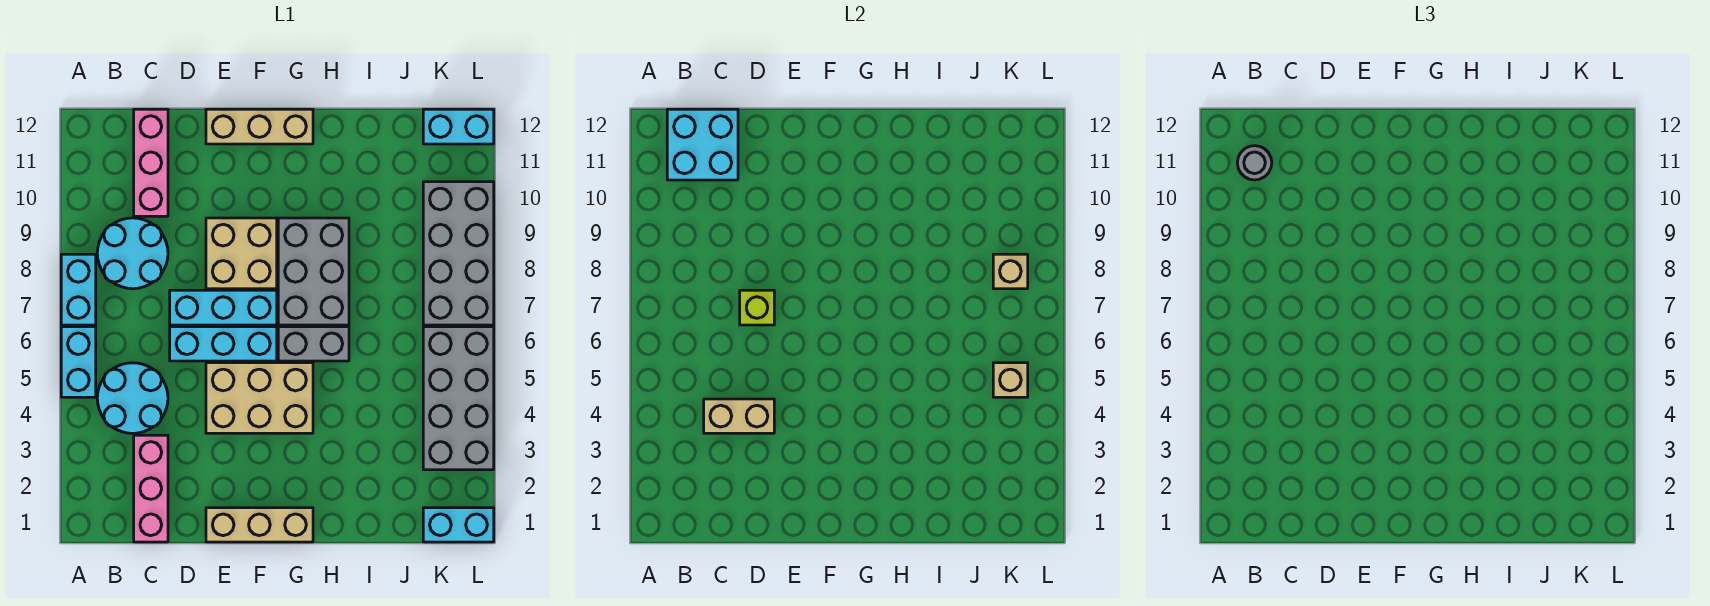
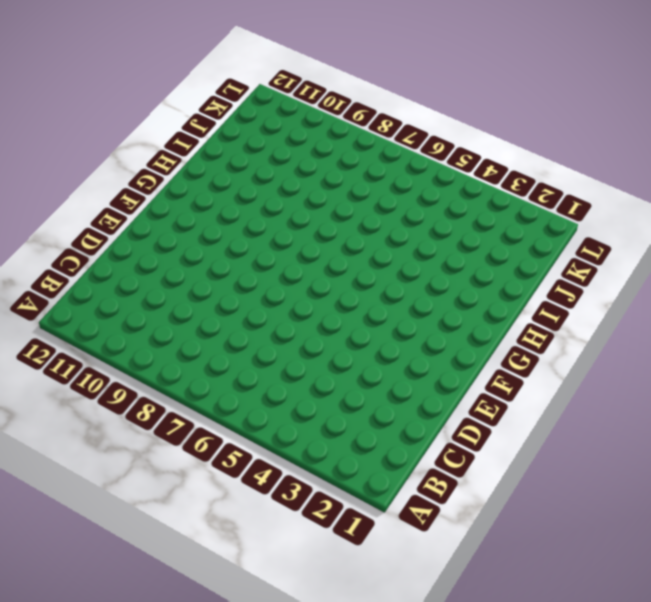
none -> cyan 1x2 brick [61,327,96,397]
none -> cyan 1x2 brick [61,254,96,325]
none -> cyan 2x2 round brick [97,363,168,433]

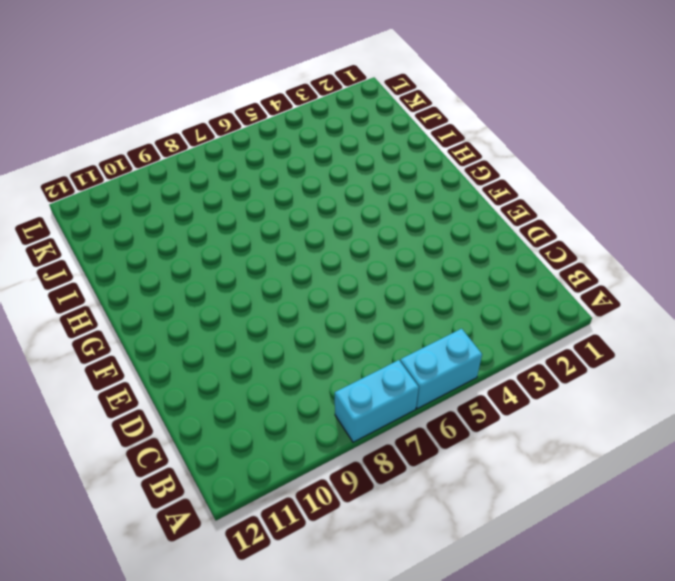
none -> cyan 2x2 round brick [97,363,168,433]
none -> cyan 2x2 round brick [97,218,168,289]
none -> pink 1x3 brick [134,435,168,542]

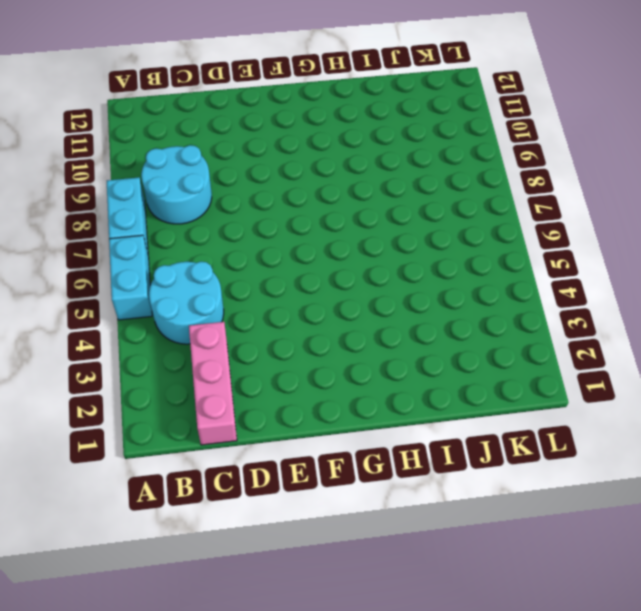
none -> pink 1x3 brick [134,109,168,216]
none -> cyan 1x3 brick [170,327,277,361]
none -> cyan 1x3 brick [170,290,277,325]

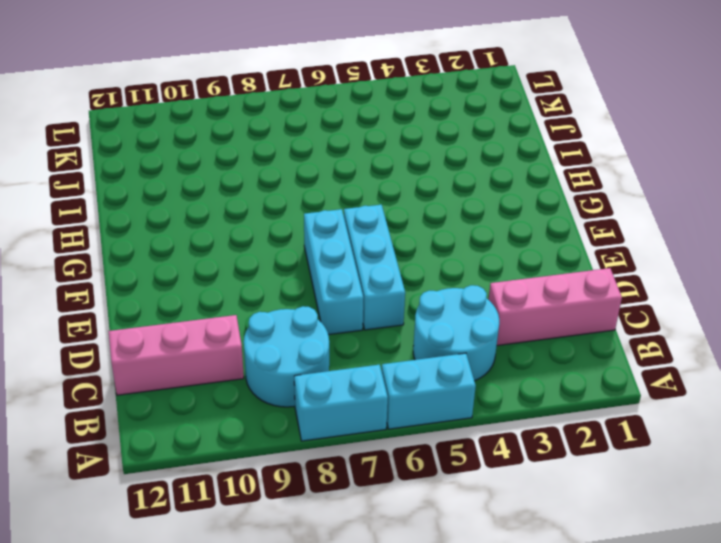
none -> tan 1x3 brick [206,508,313,542]
none -> tan 2x3 brick [206,363,313,433]
none -> tan 2x2 brick [206,218,277,289]

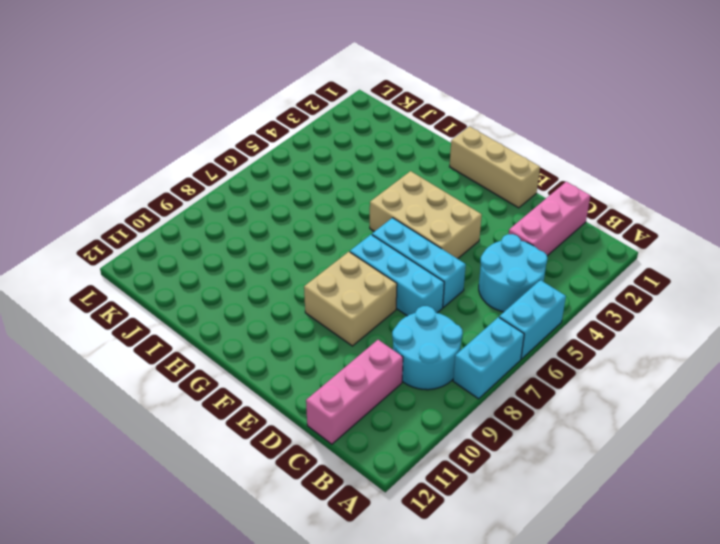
none -> tan 1x3 brick [206,109,313,144]
none -> grey 1x2 brick [278,327,349,361]
none -> grey 2x3 brick [278,218,349,325]

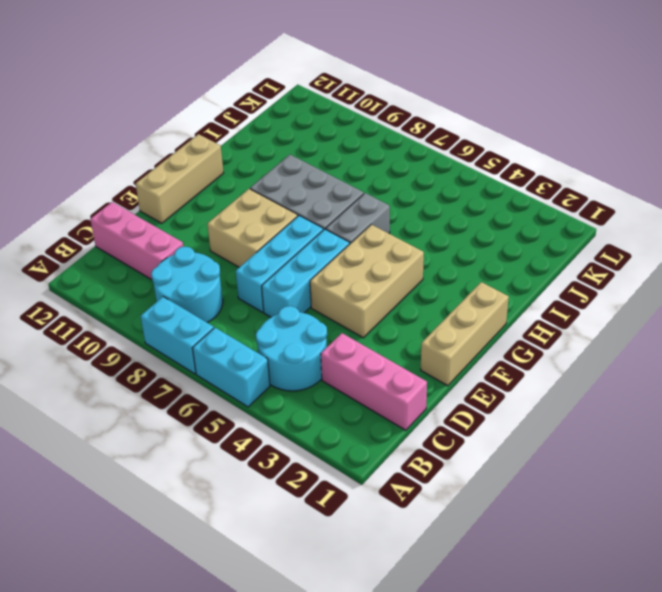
none -> cyan 1x2 brick [423,508,494,542]
none -> grey 2x4 brick [423,327,494,470]
none -> grey 2x4 brick [423,182,494,325]

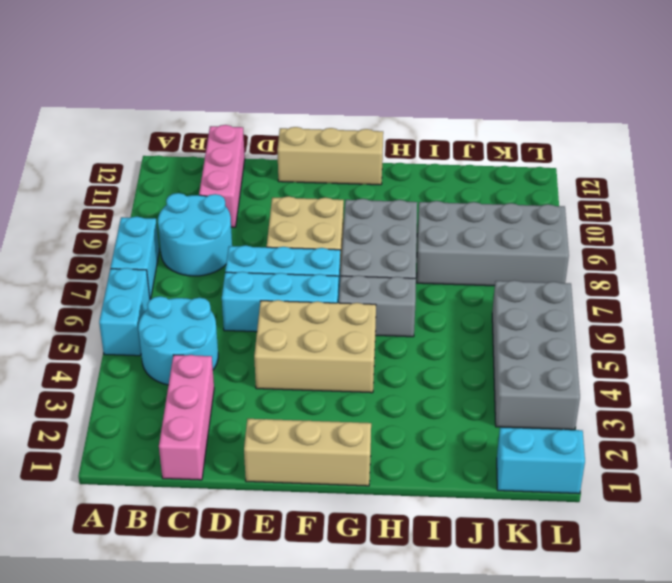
grey 2x4 brick [417,201,569,286] -> grey 2x4 brick turned to [423,182,494,325]
none -> cyan 1x2 brick [423,109,494,144]
none -> cyan 2x2 brick [667,109,738,180]
none -> tan 1x2 brick [704,399,774,433]

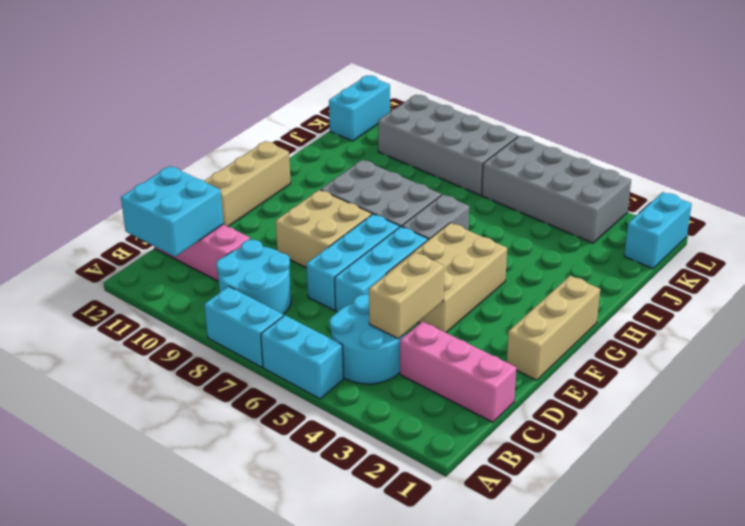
none -> lime 1x1 brick [740,290,774,325]
none -> tan 1x1 brick [993,363,1028,397]
none -> tan 1x1 brick [993,254,1028,289]

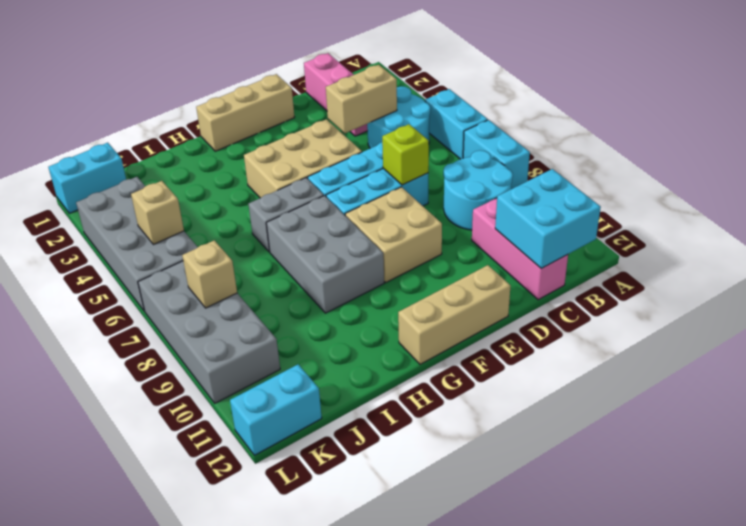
none -> grey 1x1 round brick [1237,146,1272,180]

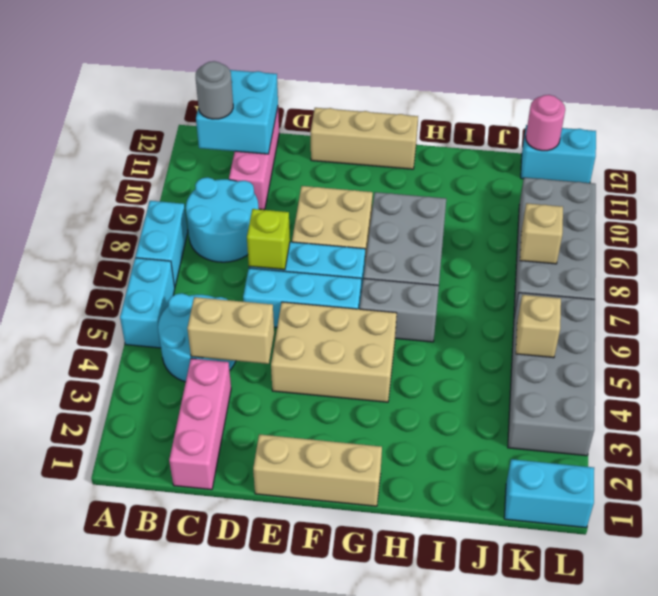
pink 1x1 round brick [526,95,565,151] -> none

